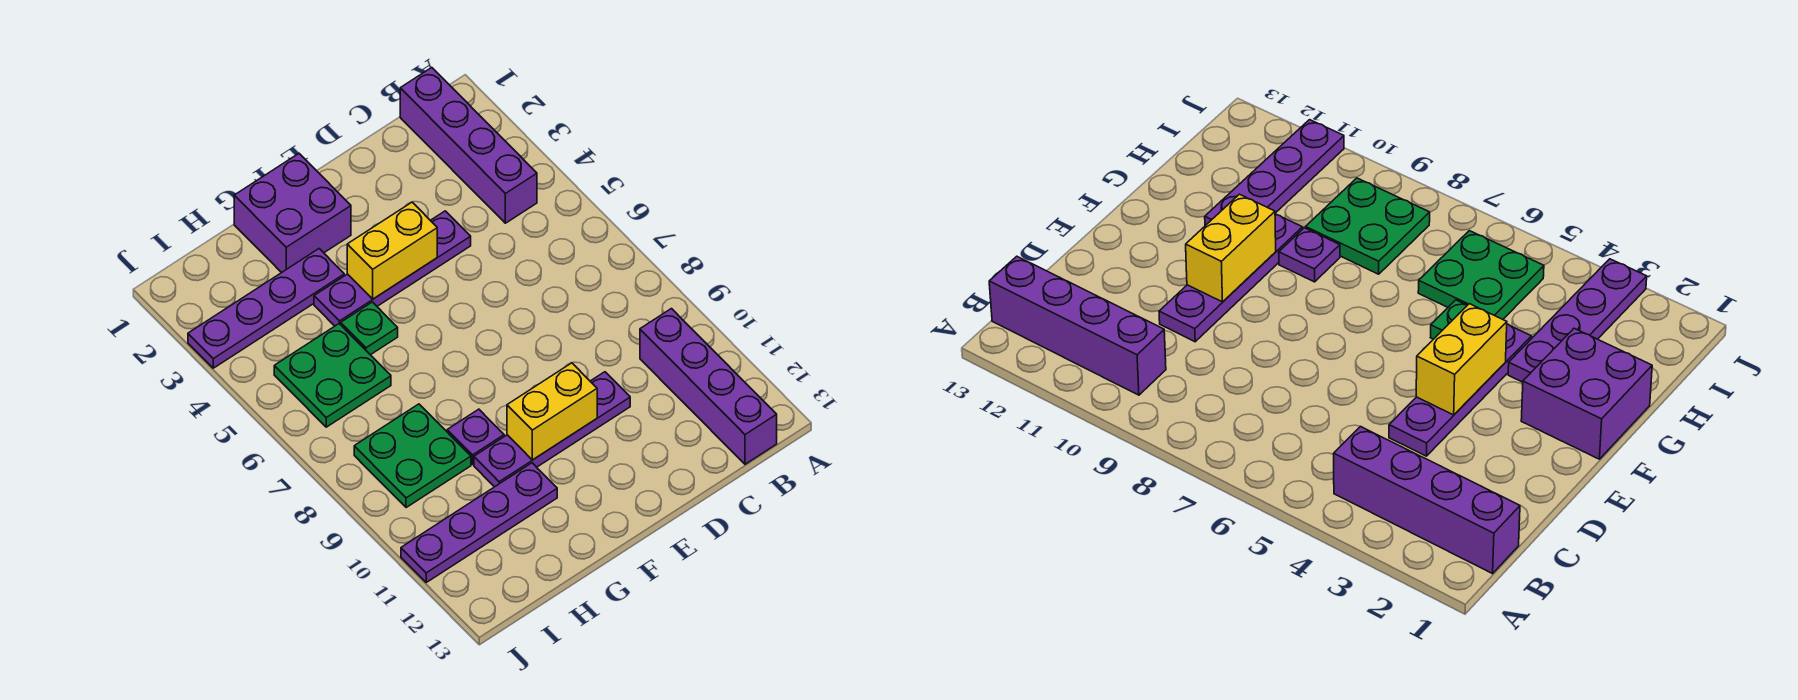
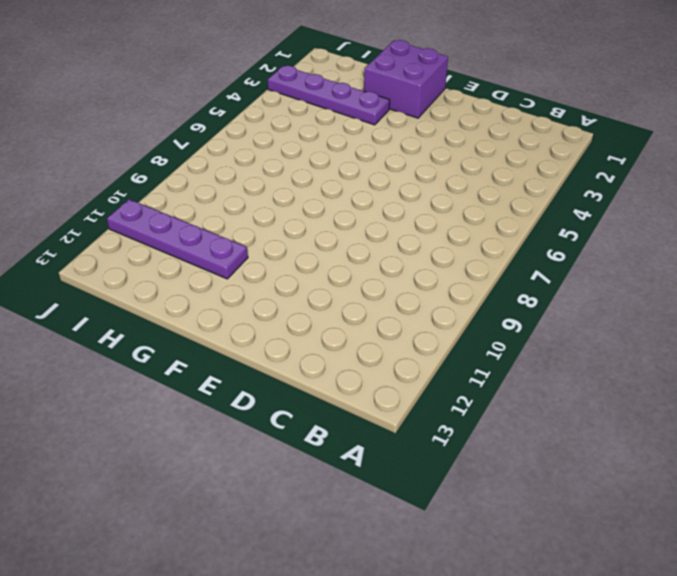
none -> purple 1x4 brick [400,68,537,223]
none -> purple 1x4 brick [640,309,777,464]
none -> purple 1x4 plate [314,211,471,326]

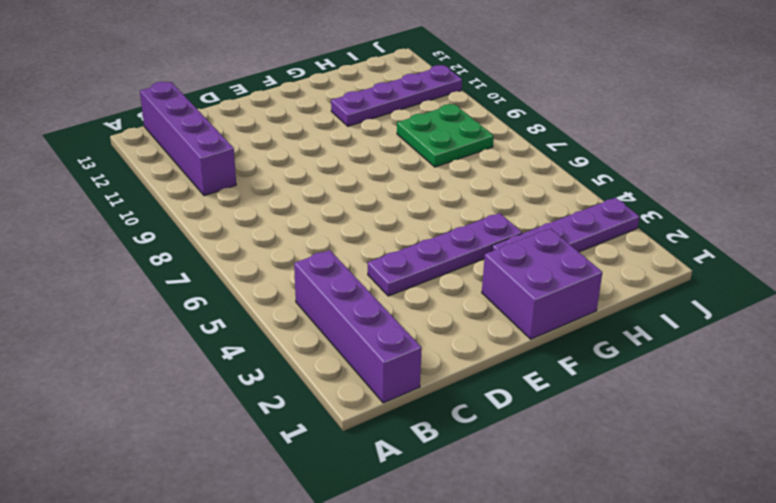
none -> purple 1x4 plate [474,372,630,487]
none -> green 1x1 plate [341,302,398,355]
none -> purple 1x1 plate [447,409,504,464]

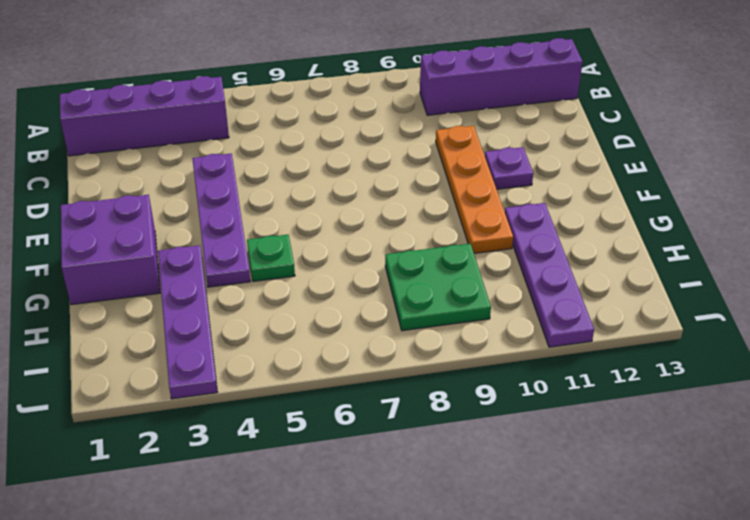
orange 1x4 plate [436,126,513,253] -> purple 1x4 plate [474,372,630,487]
purple 1x1 plate [485,147,533,189] -> purple 1x1 plate moved to [447,409,504,464]
none -> green 2x2 plate [274,324,391,427]
none -> yellow 1x2 brick [347,202,437,299]
none -> yellow 1x2 brick [507,363,597,460]

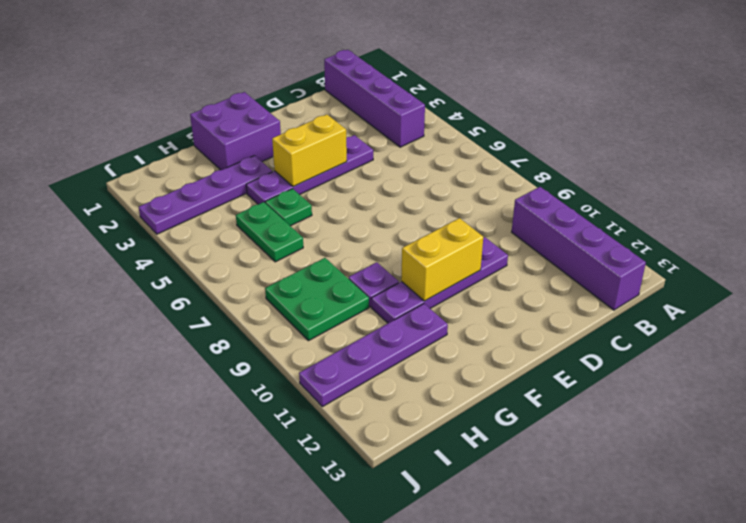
green 1x2 plate [236,202,303,262] -> green 2x2 plate [274,324,391,427]

